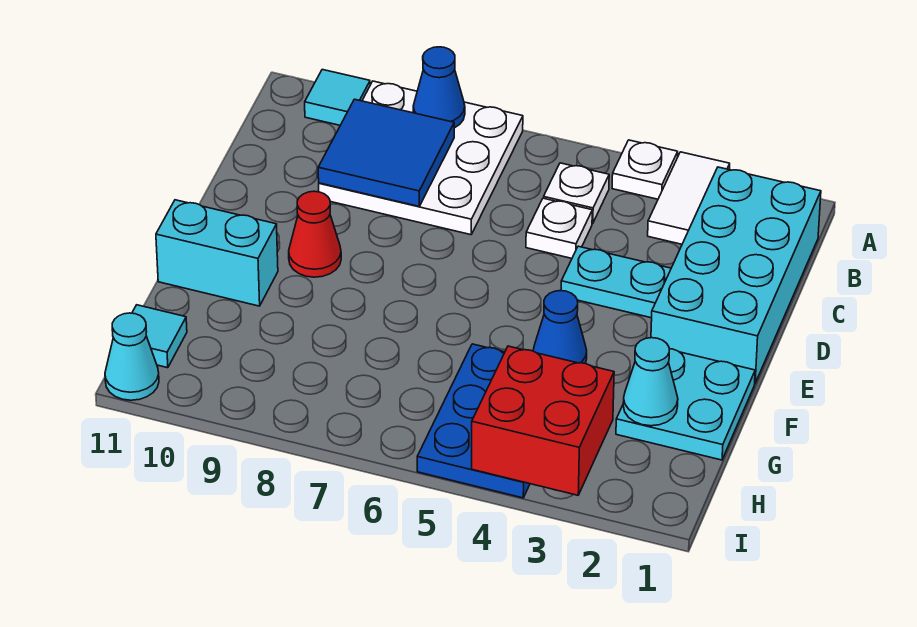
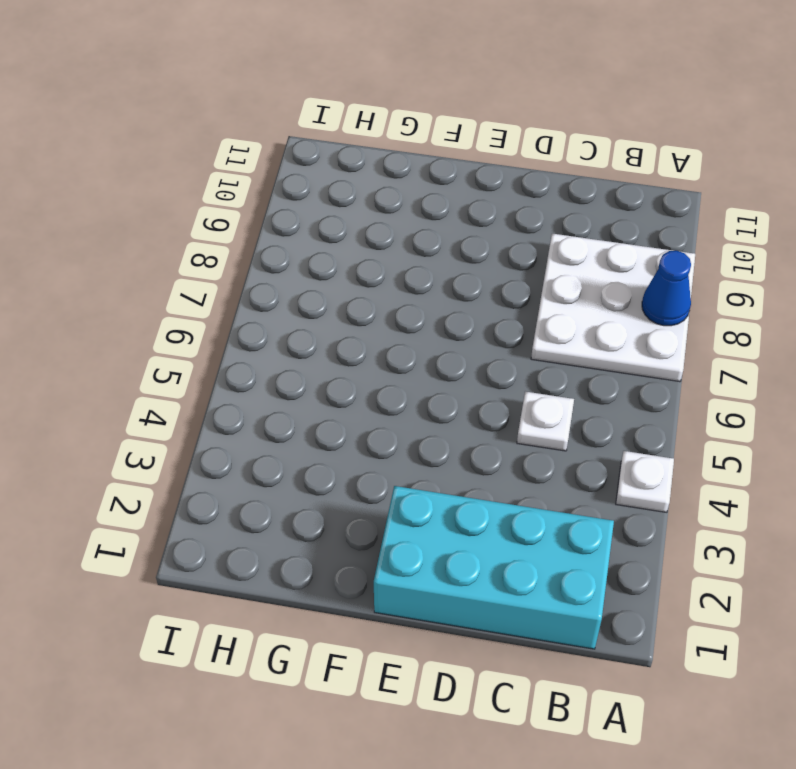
none -> white 1x2 tile [648,152,730,244]
none -> cyan 1x1 tile [305,70,370,125]
none -> white 1x1 plate [544,163,609,223]

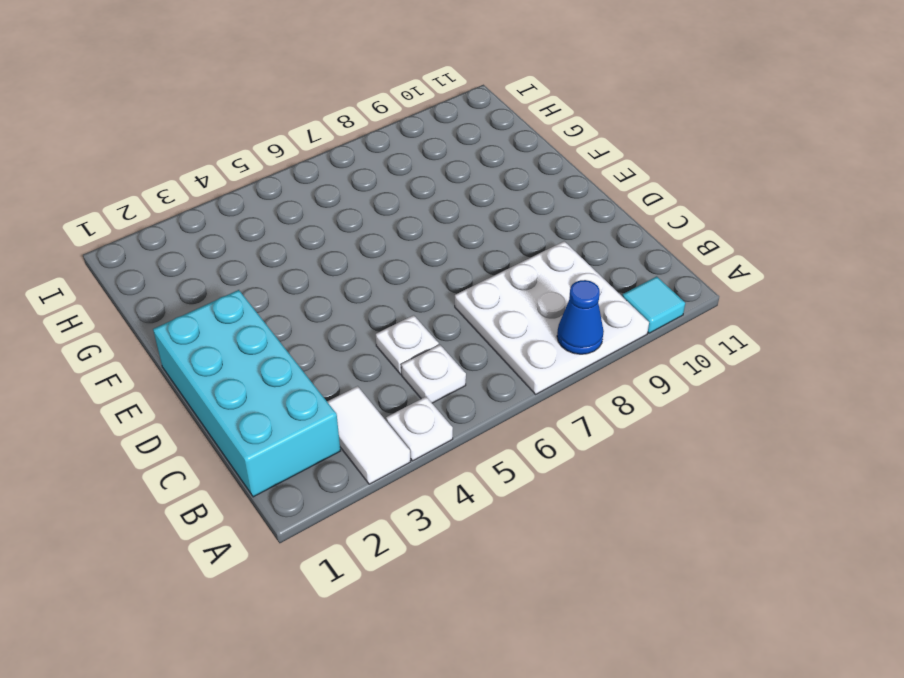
none -> cyan 1x2 plate [561,246,671,318]
none -> red 1x1 cone [289,191,341,277]
none -> cyan 2x2 plate [616,349,755,460]

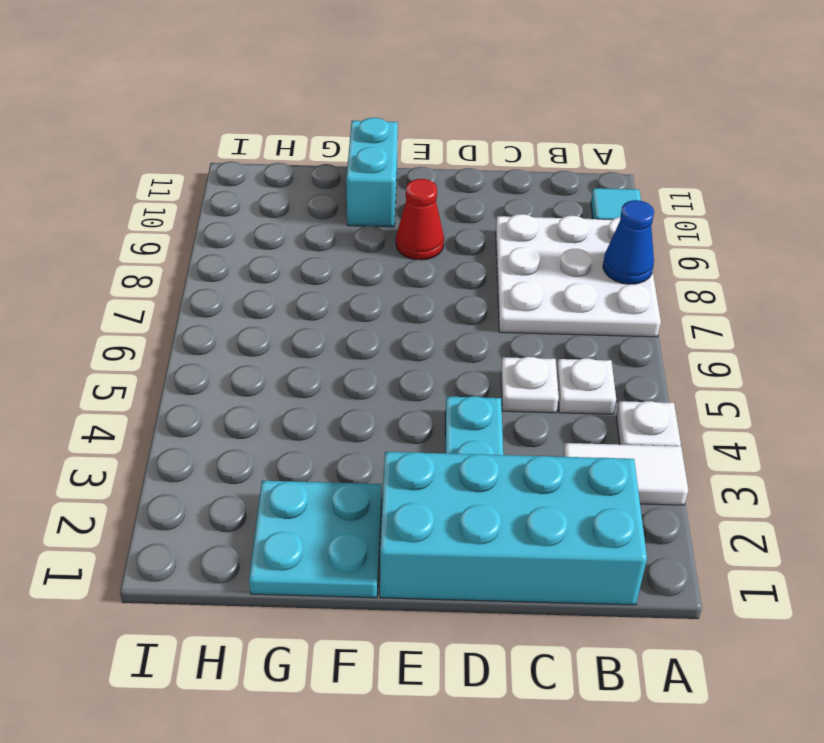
none -> blue 1x1 cone [533,291,587,363]
none -> blue 2x3 plate [417,344,530,498]
none -> cyan 1x1 tile [132,305,187,368]

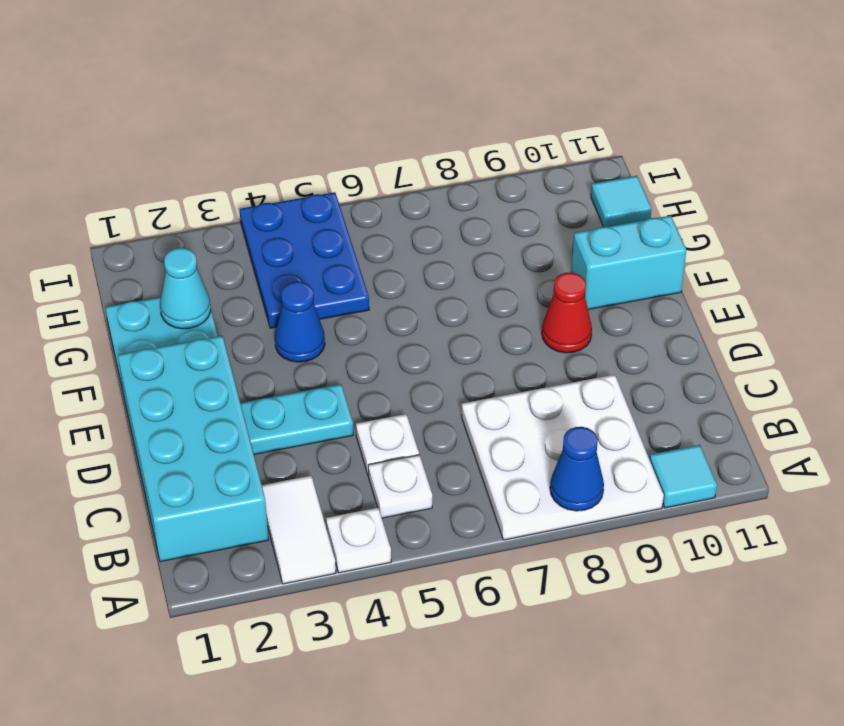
none -> cyan 1x1 cone [105,313,159,400]
none -> blue 2x2 tile [318,99,454,206]
none -> red 2x2 brick [472,346,614,495]

